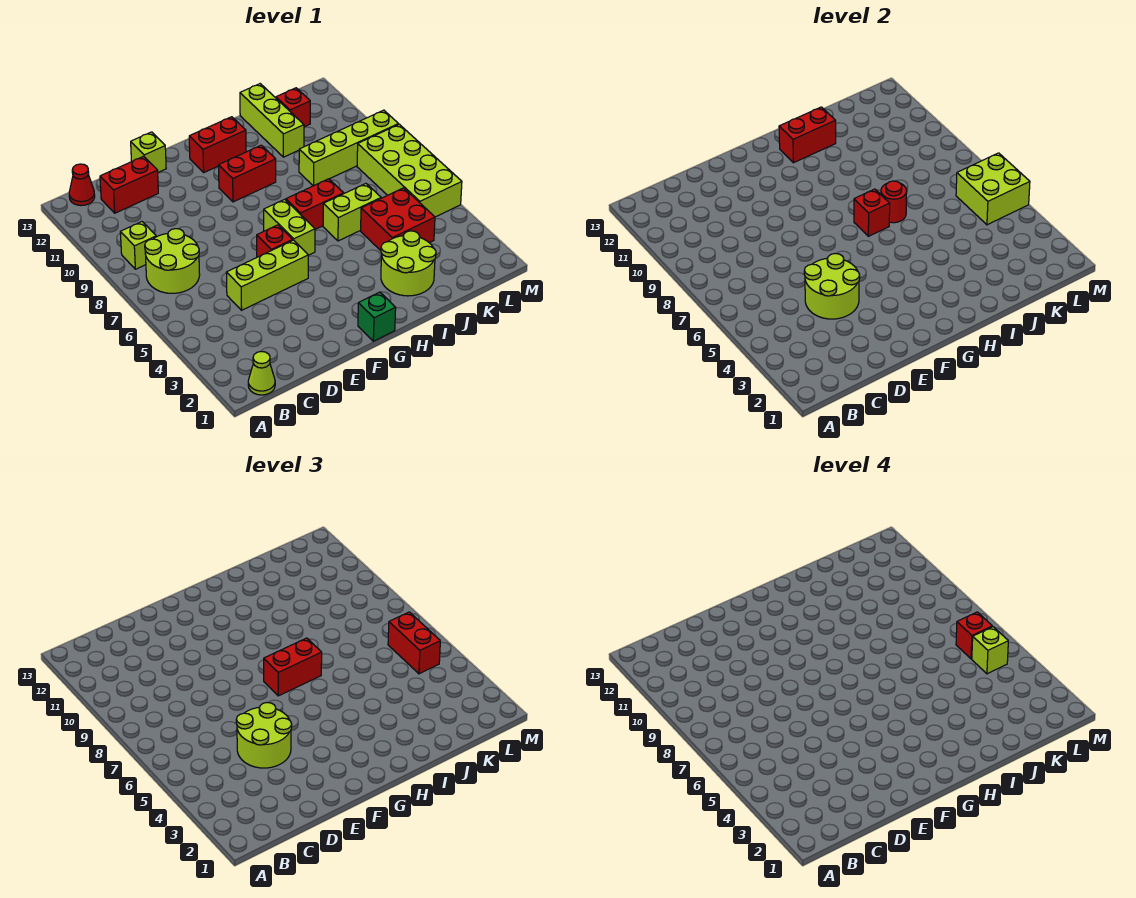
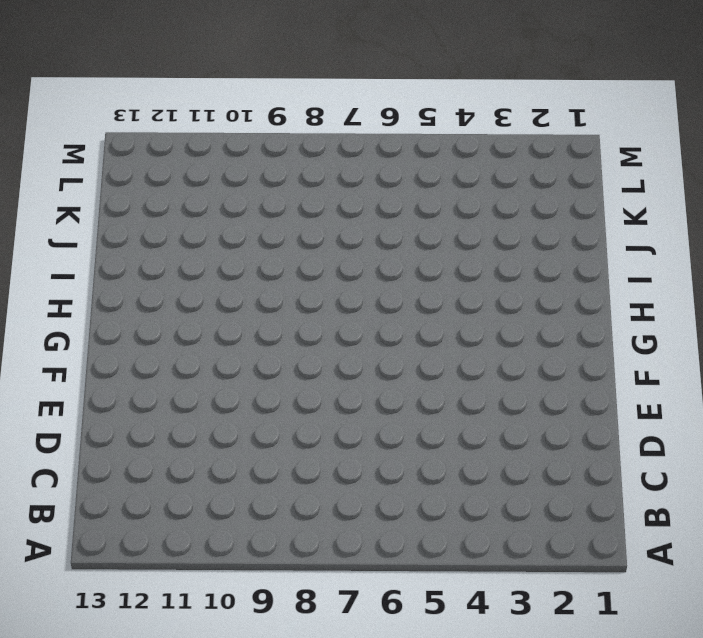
none -> lime 1x1 cone [248,352,275,395]
none -> lime 2x2 round brick [145,229,200,293]
none -> lime 1x1 brick [120,222,156,269]
none -> red 1x1 cone [69,164,95,206]

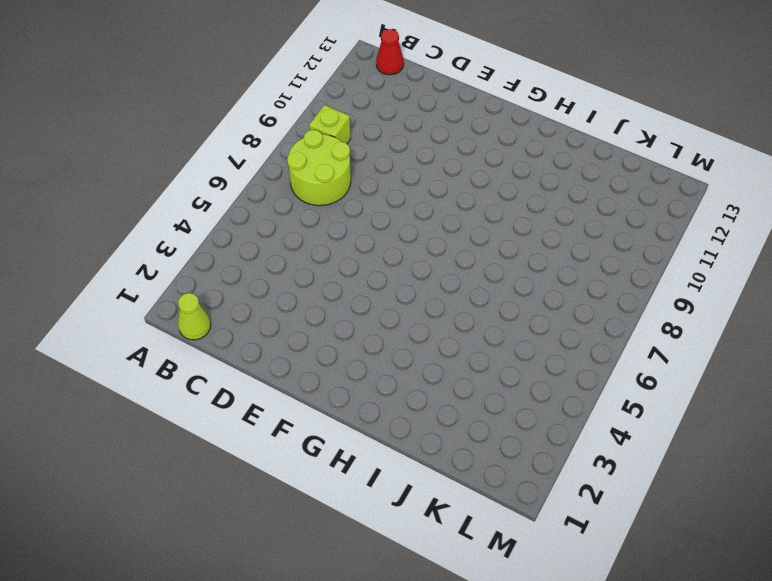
none -> red 1x2 brick [100,156,158,213]
none -> lime 1x3 brick [226,240,308,310]
none -> lime 1x1 brick [131,132,166,172]
none -> red 1x1 brick [257,225,293,257]

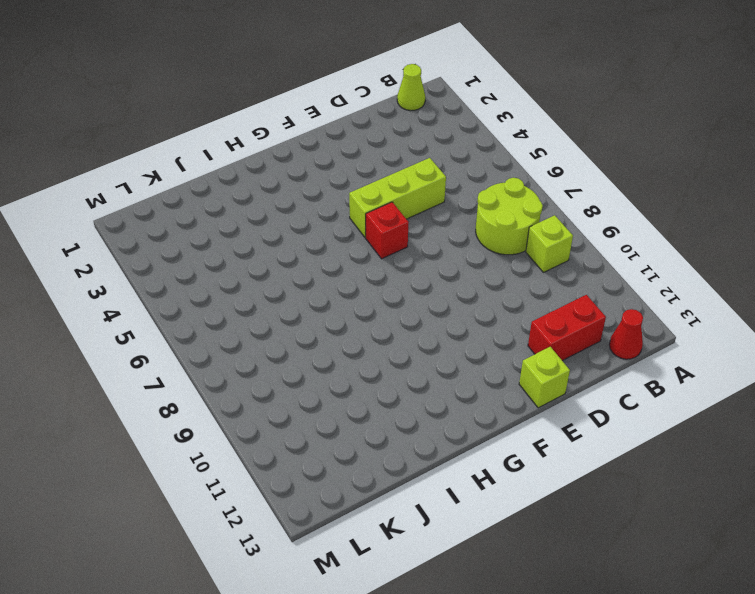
none -> green 1x1 brick [358,292,396,341]
none -> lime 1x2 brick [264,199,315,255]
none -> red 1x2 brick [219,145,276,202]
none -> red 1x2 brick [189,117,246,172]

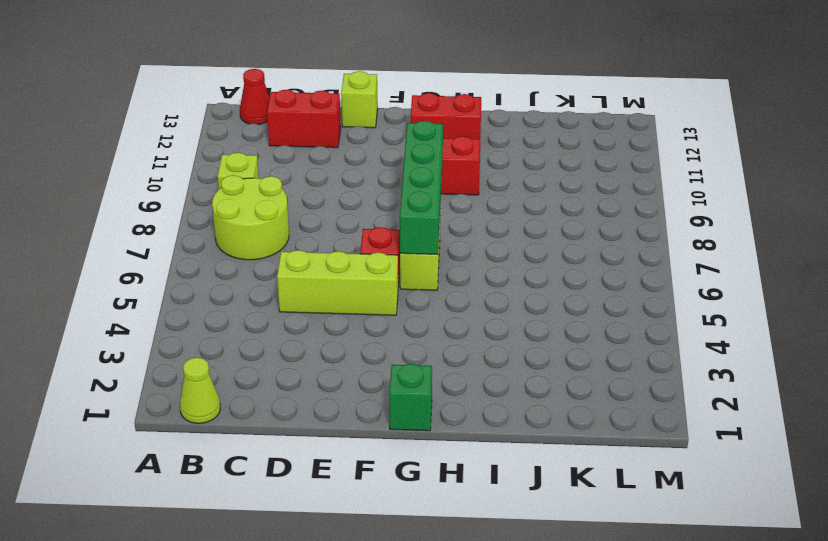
green 1x4 brick [400,121,443,254] -> none
none -> red 1x2 brick [286,179,344,229]
none -> lime 2x2 round brick [381,231,436,296]
none -> lime 1x2 brick [323,184,381,241]
none -> red 2x2 brick [361,188,435,251]

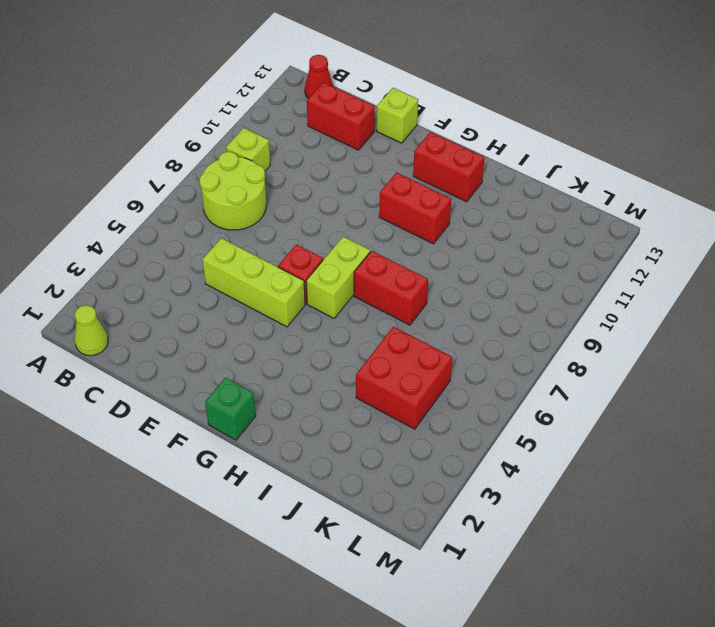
none -> lime 2x2 round brick [381,231,436,296]
none -> lime 1x2 brick [323,184,381,241]
none -> lime 1x4 brick [299,110,398,186]
none -> lime 1x3 brick [240,84,304,157]

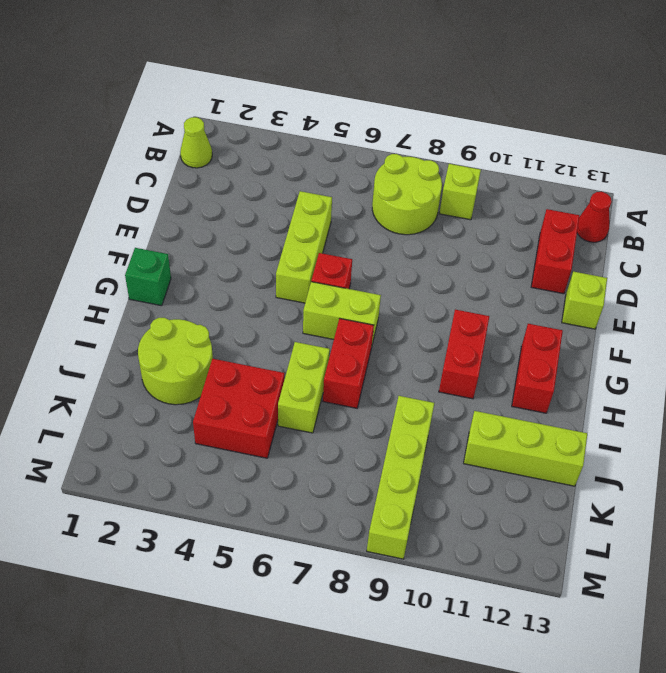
none -> red 1x1 brick [276,88,310,127]
none -> lime 2x4 brick [357,124,462,217]
none -> lime 2x2 round brick [804,254,860,319]
none -> red 1x1 brick [854,189,890,236]

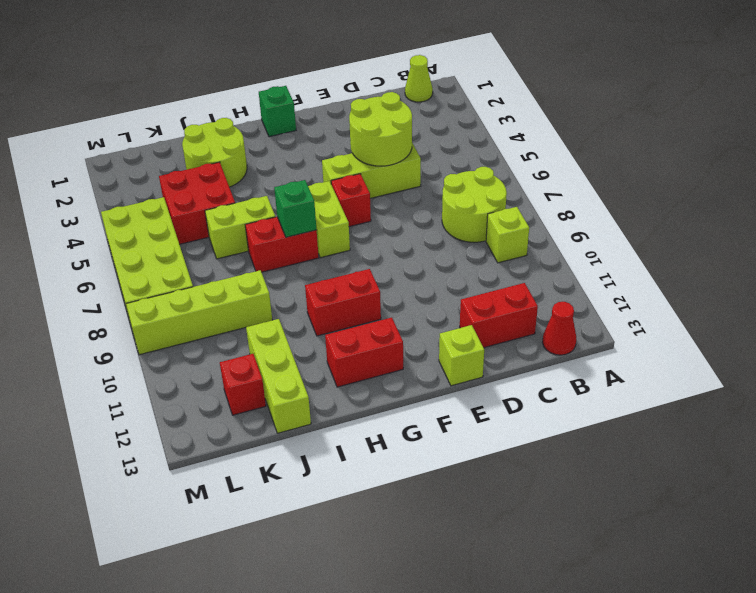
green 1x1 brick [274,180,317,237] -> red 1x1 brick [854,189,890,236]
none -> red 1x2 brick [779,107,836,163]
none -> red 1x1 round brick [881,181,907,223]
none -> lime 2x2 brick [956,153,1030,225]
none -> lime 2x2 round brick [236,703,292,768]

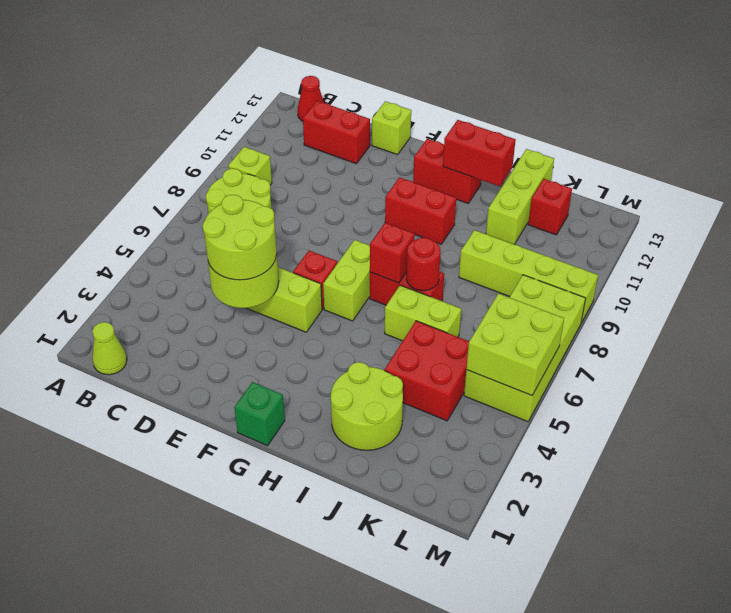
none -> red 1x2 brick [264,638,322,696]
none -> red 1x2 brick [388,612,440,674]
none -> lime 1x1 brick [972,627,1008,674]
none -> red 1x1 brick [956,612,992,659]

